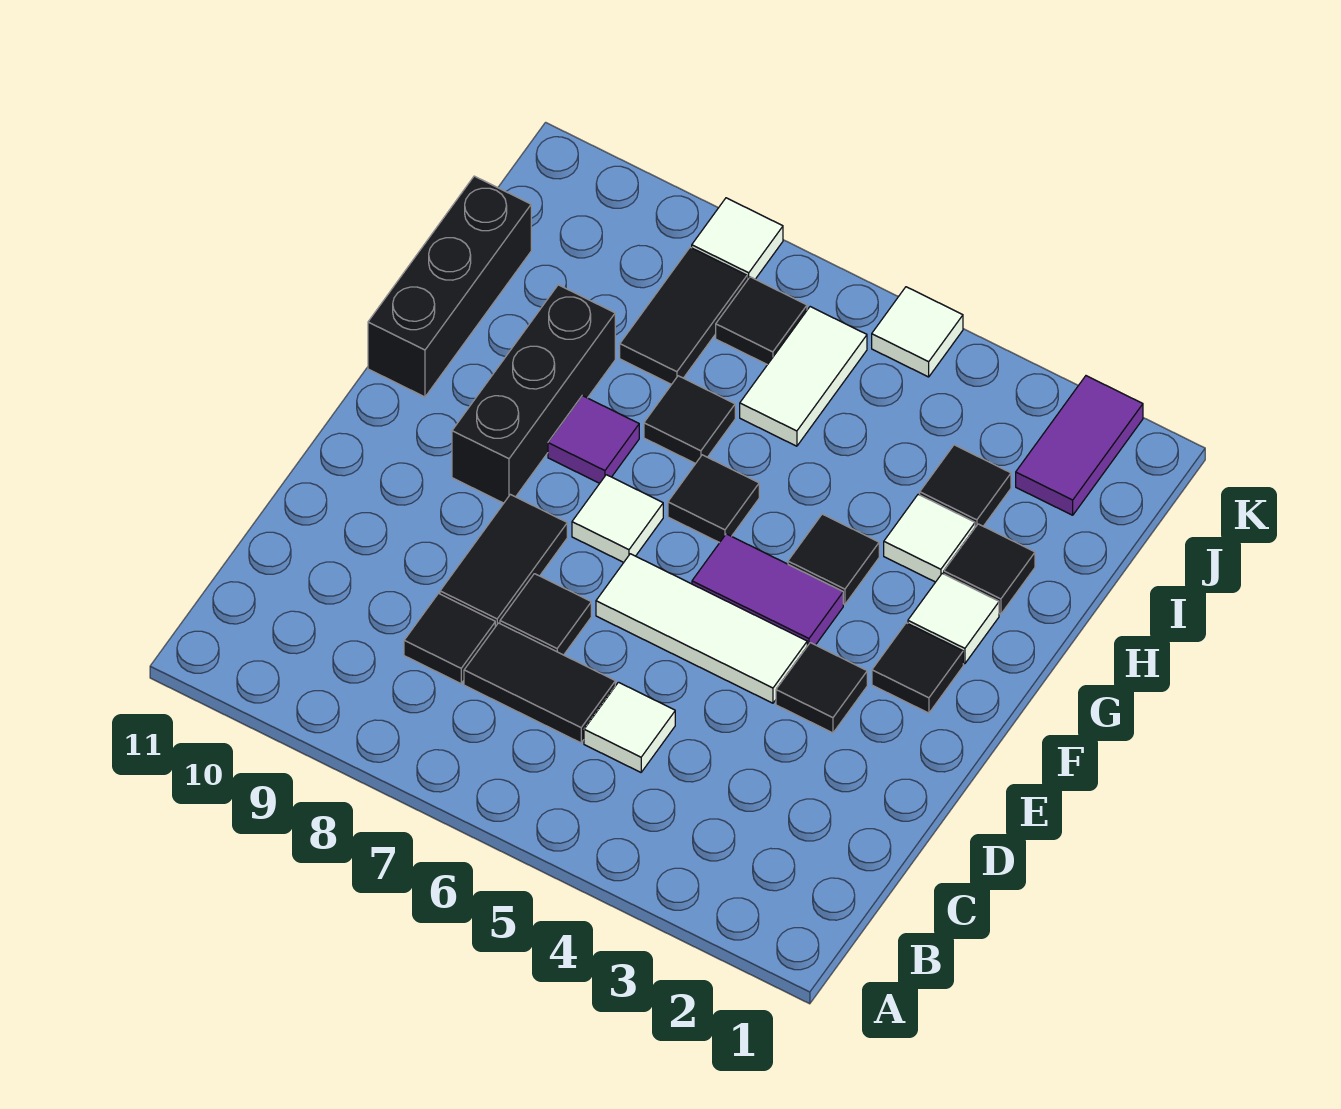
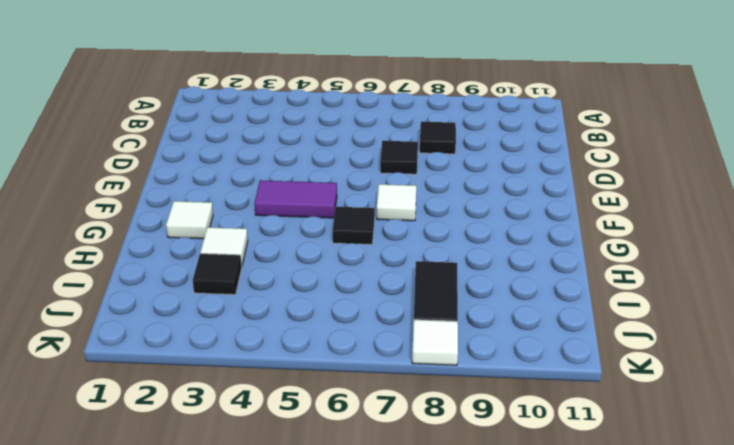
none -> white 1x1 tile [584,682,675,772]
none -> black 1x2 tile [464,623,615,743]
none -> black 1x2 tile [440,494,567,627]

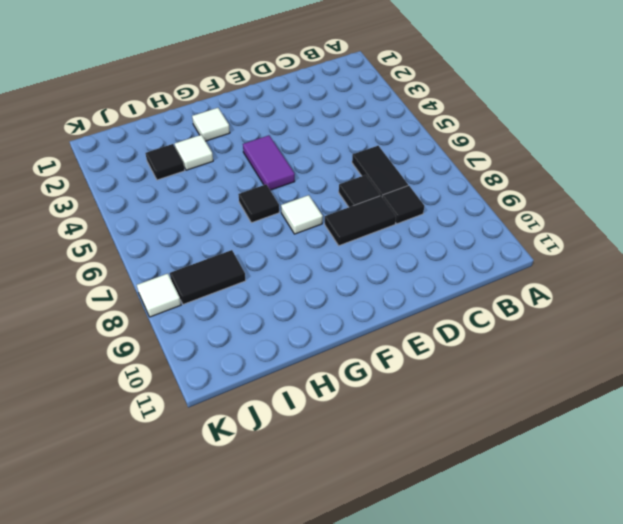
none -> white 1x1 tile [584,682,675,772]
none -> black 1x1 tile [776,643,867,733]
none -> white 1x3 tile [596,554,807,703]

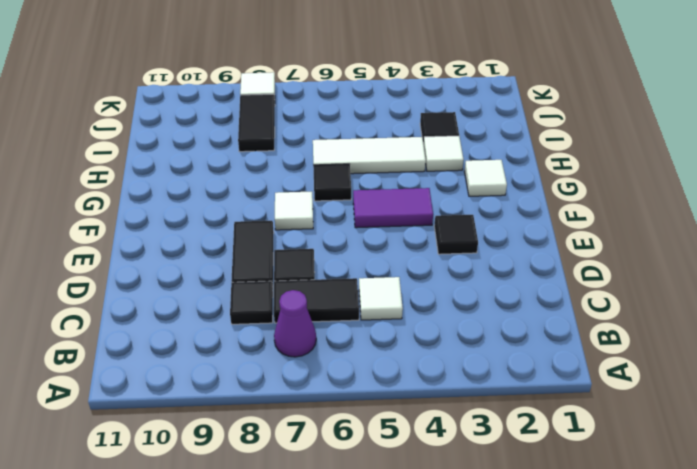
purple 1x1 cone [274,290,316,357] -> none
white 1x3 tile [313,137,426,174] -> white 1x3 tile moved to [596,554,807,703]
none -> black 1x1 tile [872,623,963,713]
none -> black 1x3 brick [452,285,615,503]
none -> black 1x1 tile [788,514,879,604]

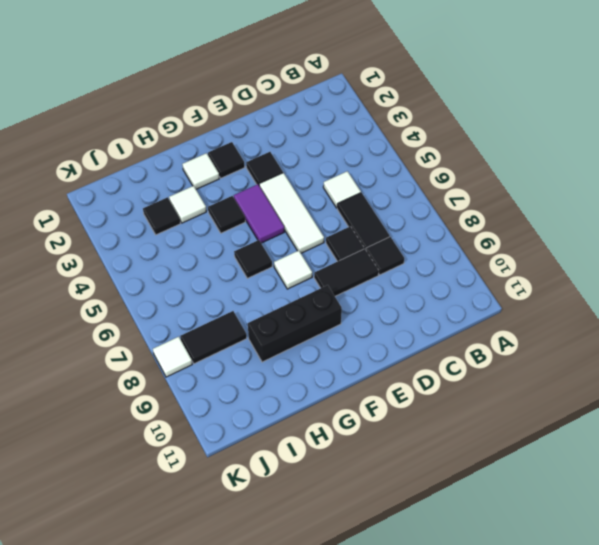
none -> purple 1x1 tile [548,396,639,483]
none -> black 1x3 brick [368,176,531,397]
none -> black 1x1 tile [944,524,1035,614]

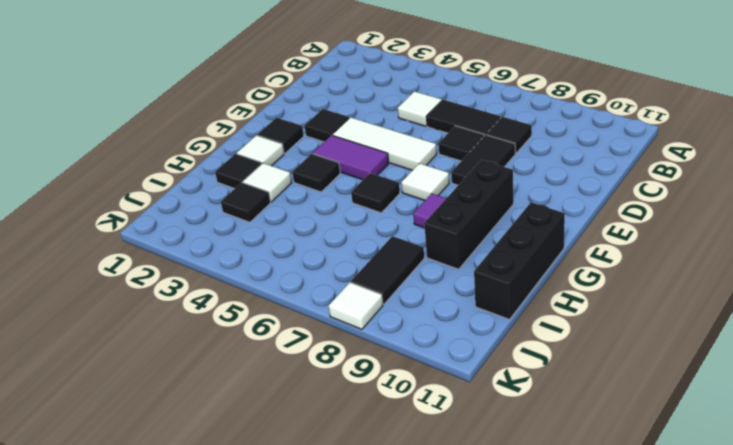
none -> black 1x1 tile [644,376,735,464]
none -> white 1x2 tile [740,307,867,446]
none -> purple 1x2 tile [1016,376,1143,515]

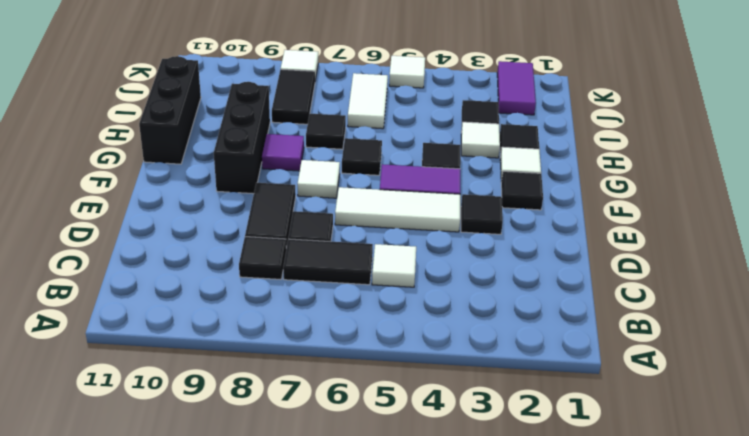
none -> black 1x1 tile [716,277,807,365]

